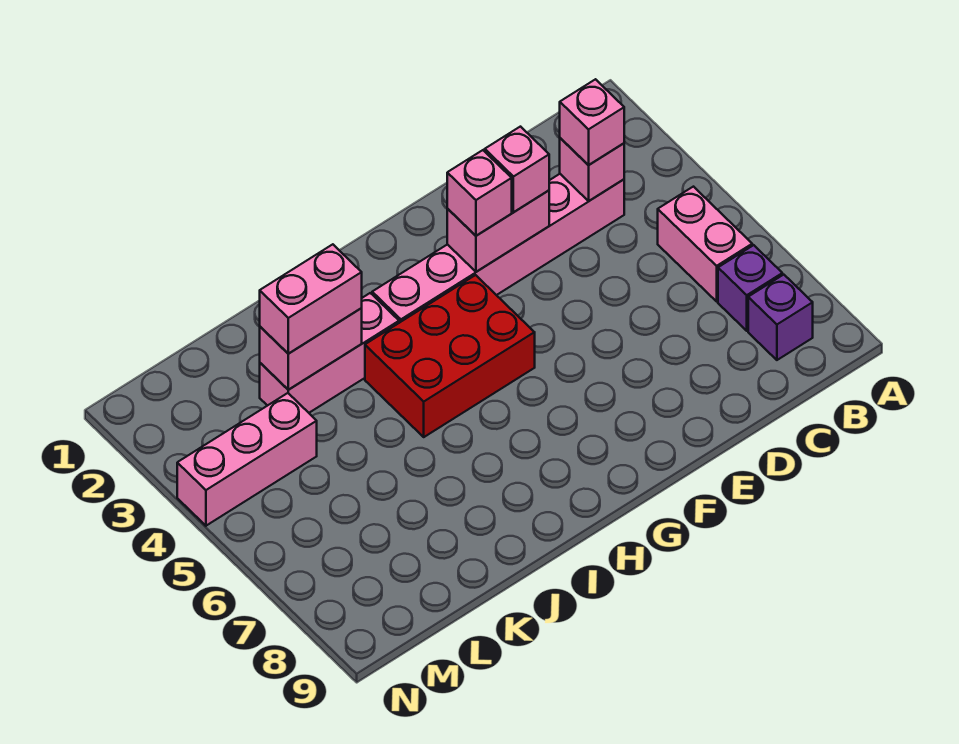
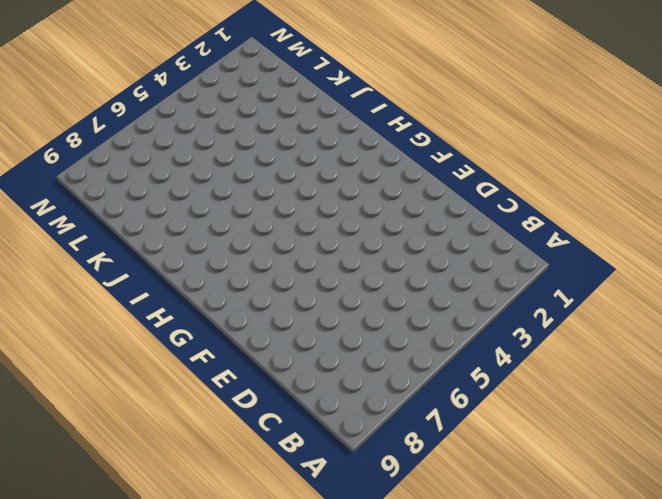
none -> pink 1x2 brick [658,187,752,301]
none -> purple 1x1 brick [718,245,782,331]
none -> purple 1x1 brick [748,275,813,360]

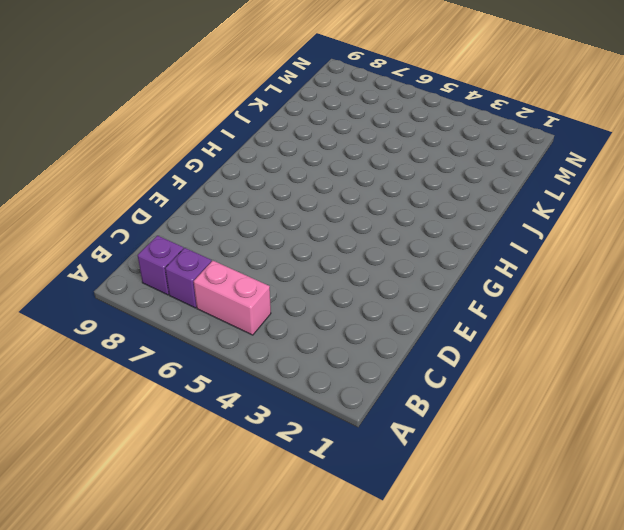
none -> pink 1x6 brick [372,174,624,323]
none -> red 2x3 brick [365,275,535,437]
none -> pink 1x3 brick [260,293,399,413]

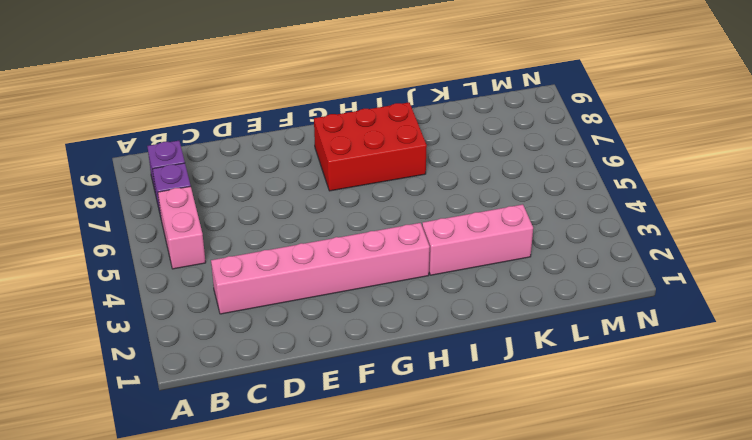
red 2x3 brick [314,102,427,191] -> red 2x3 brick moved to [365,275,535,437]
none -> pink 1x3 brick [177,393,317,526]
none -> pink 1x1 brick [560,138,624,201]
none -> pink 1x2 brick [447,191,549,272]

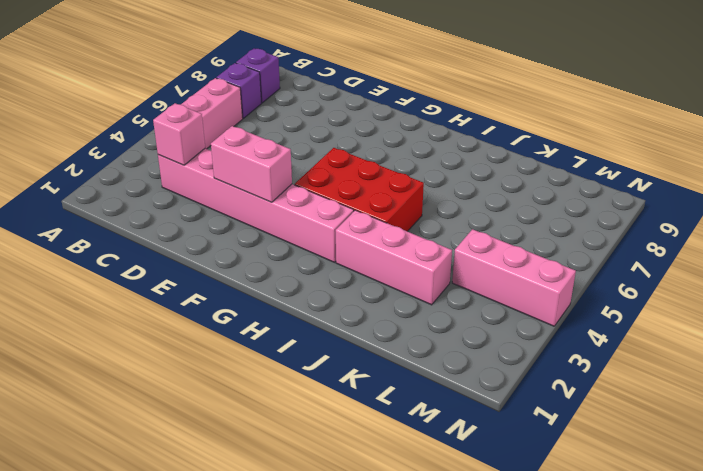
none -> pink 1x2 brick [260,308,362,390]
none -> pink 1x1 brick [560,79,624,165]
none -> pink 1x1 brick [485,127,549,212]

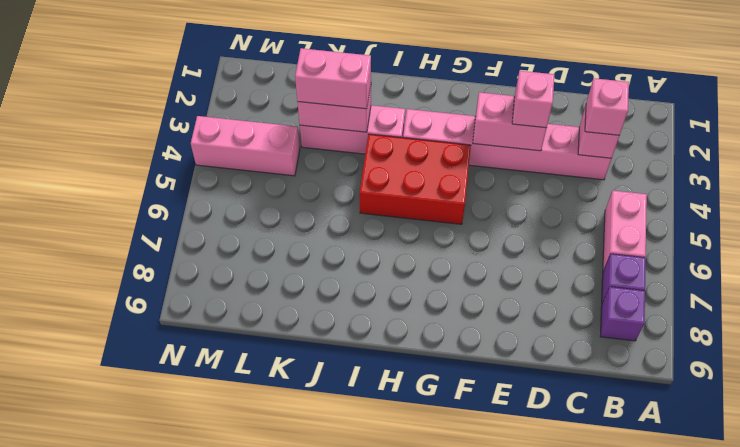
none -> pink 1x1 brick [447,150,512,236]

